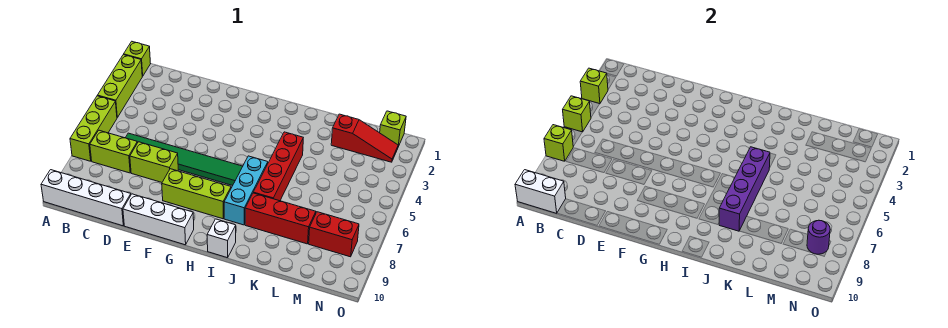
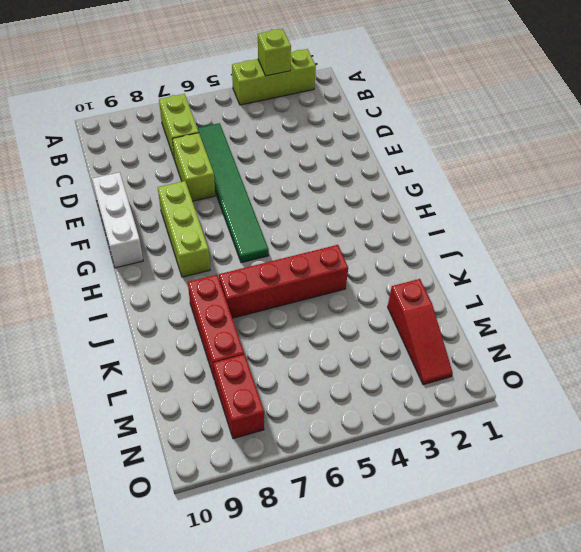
none -> lime 1x1 brick [124,42,151,76]
none -> lime 1x3 brick [70,96,117,161]
none -> white 1x4 brick [41,170,131,226]

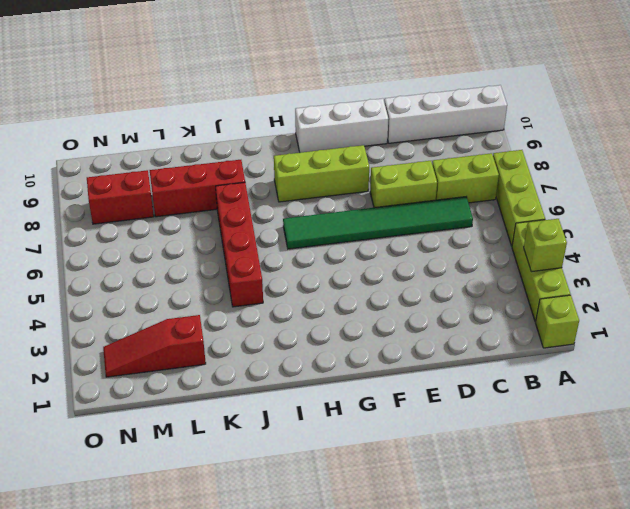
none -> cyan 1x3 brick [224,156,268,225]
none -> white 1x1 brick [207,219,236,258]
none -> lime 1x1 brick [380,111,406,147]

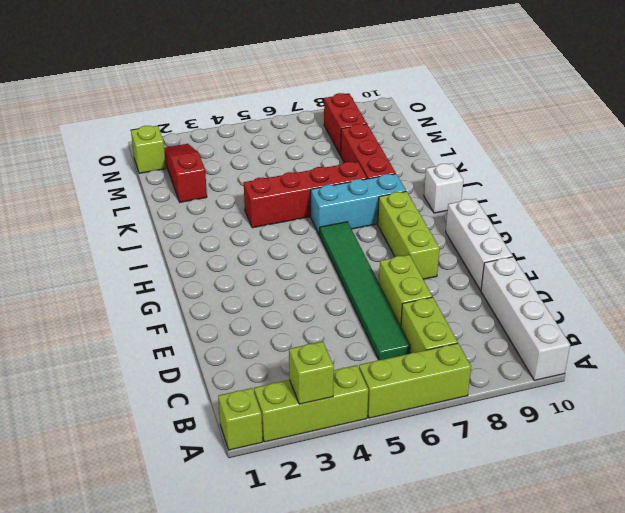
none -> lime 1x1 brick [563,96,591,132]
none -> lime 1x1 brick [544,125,573,161]
none -> white 1x2 brick [515,170,566,213]

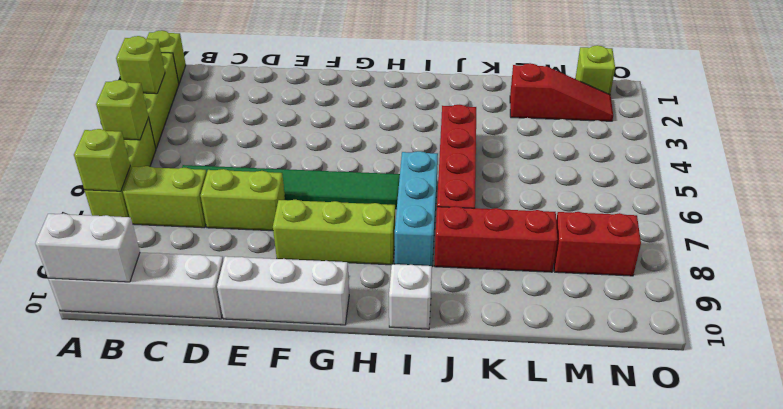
none -> purple 1x4 brick [719,147,770,231]
none -> purple 1x1 round brick [807,220,830,254]

